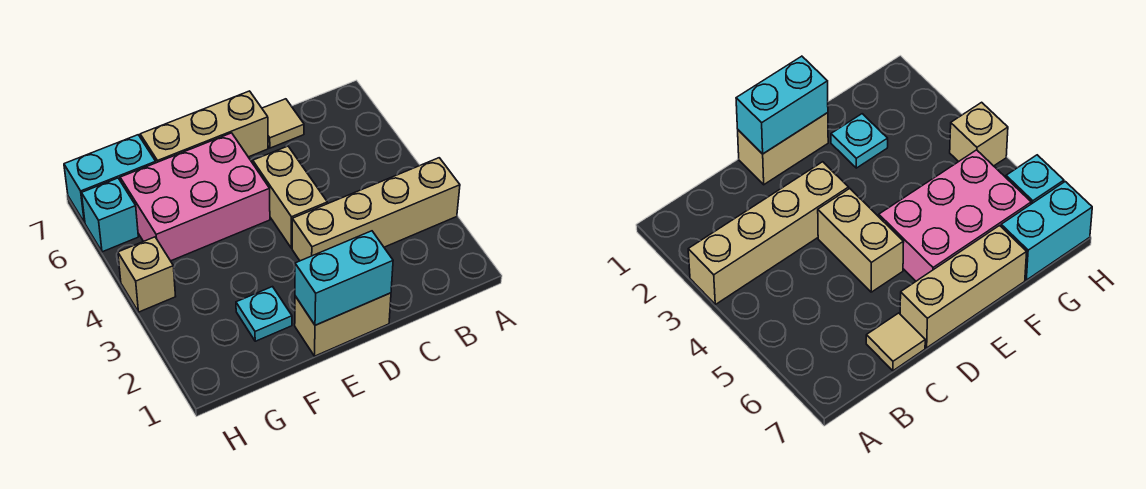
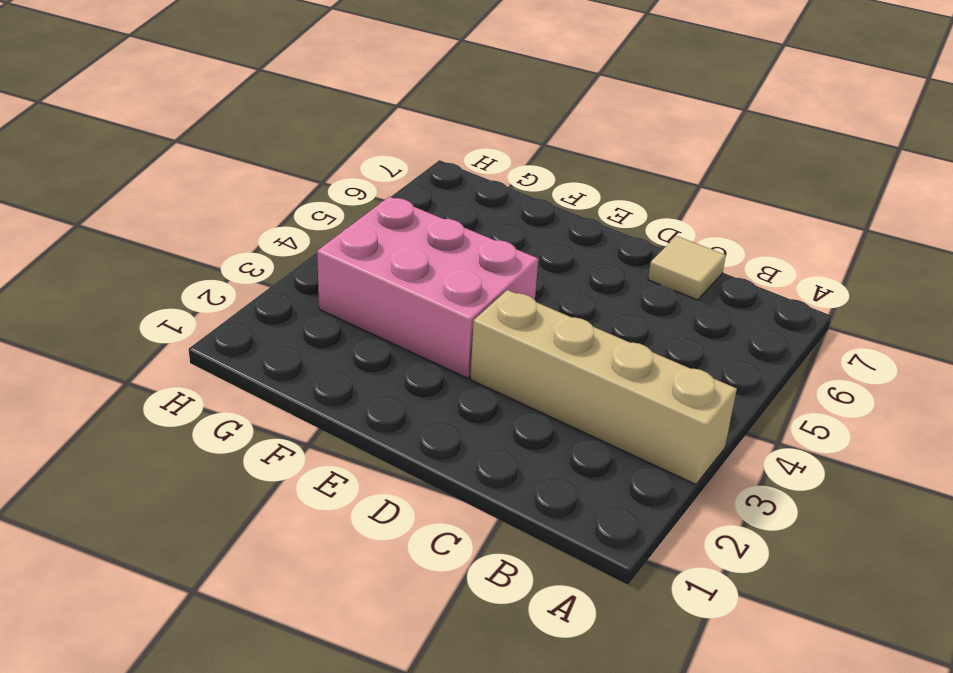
pink 2x3 brick [317,197,538,378] -> pink 2x3 brick moved to [120,133,270,261]
none -> tan 1x2 brick [295,293,391,356]
none -> tan 1x2 brick [253,146,327,248]

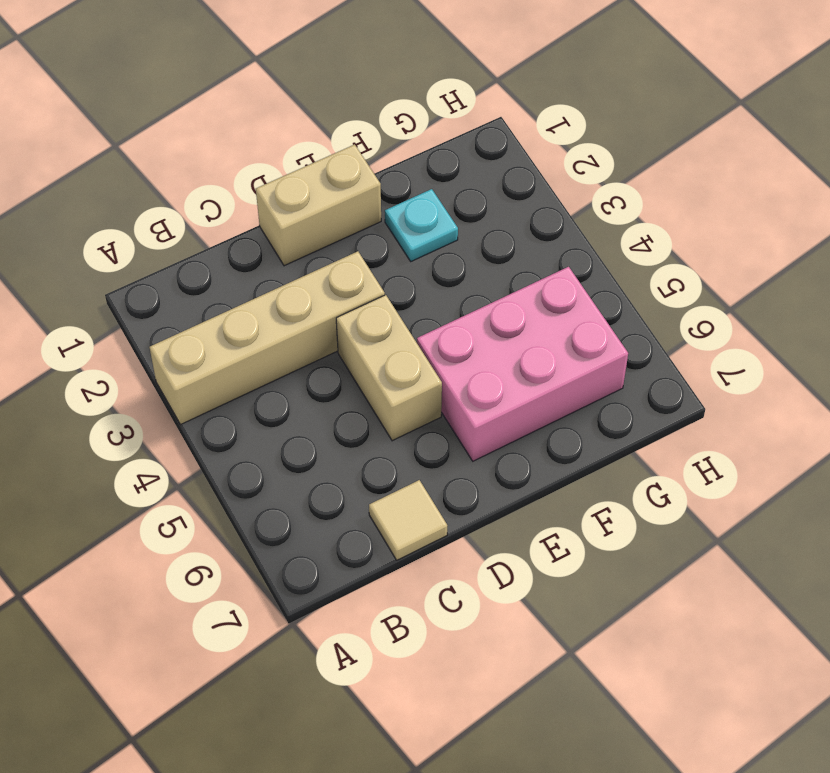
none -> tan 1x3 brick [140,91,268,163]
none -> cyan 1x2 brick [64,135,156,223]

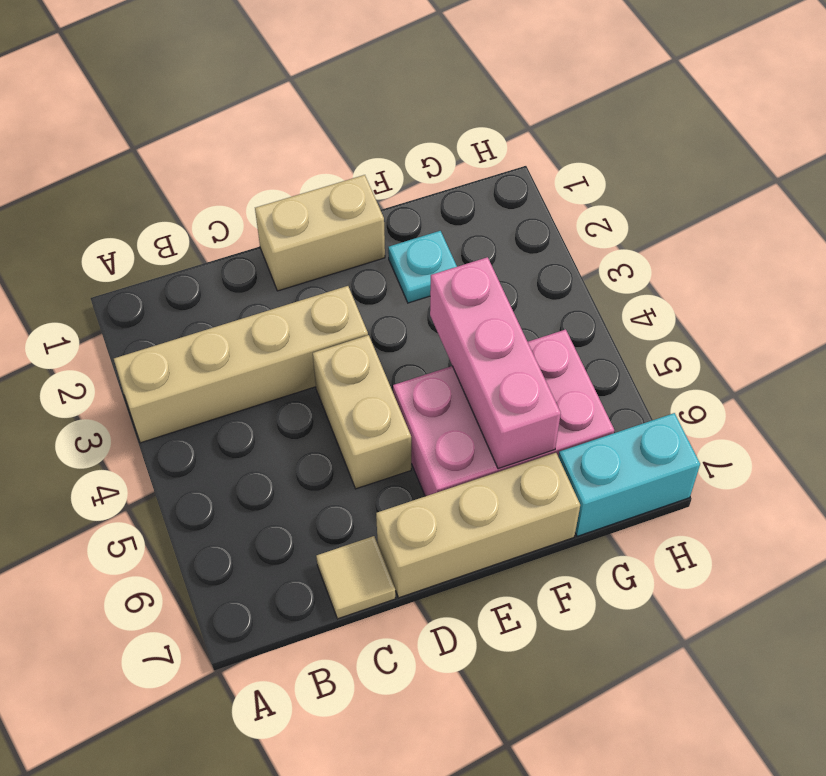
pink 1x3 brick [430,257,561,469] -> none
none -> tan 1x1 brick [118,237,176,312]
none -> cyan 1x1 brick [82,178,138,252]

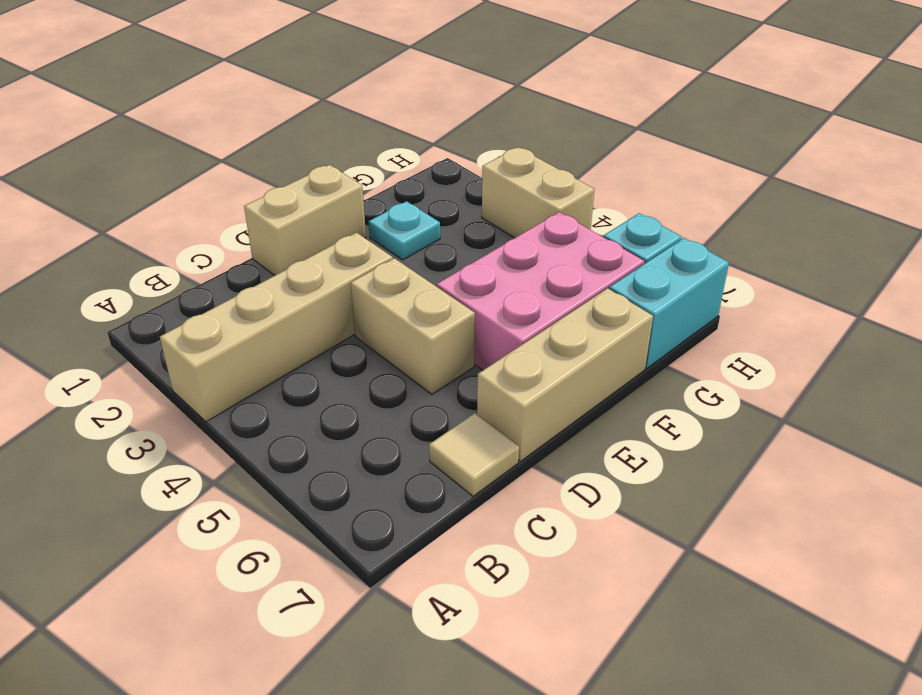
tan 1x2 brick [482,147,595,238] -> tan 1x1 brick [118,237,176,312]
none -> cyan 1x2 brick [295,231,393,325]

